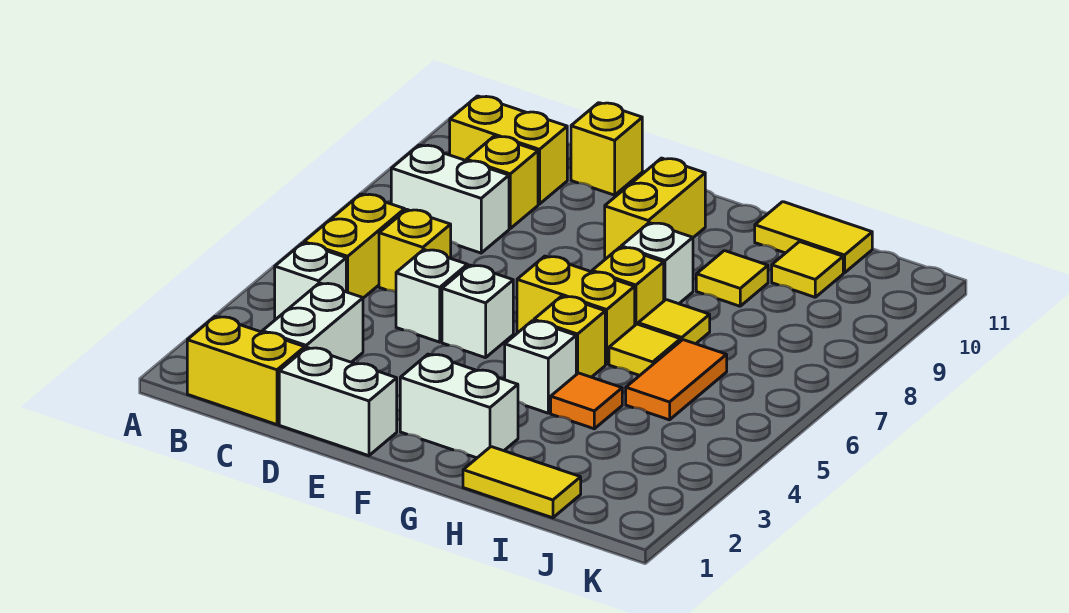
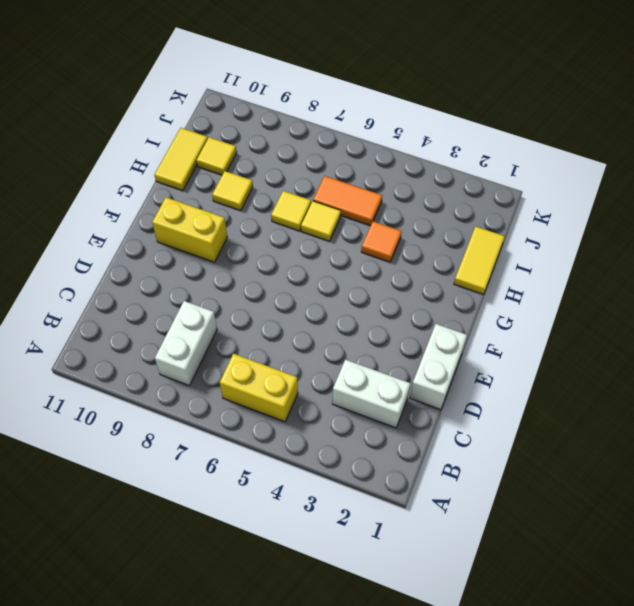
none -> yellow 1x2 brick [187,316,305,425]
none -> white 1x1 brick [275,243,346,320]
none -> yellow 1x2 brick [450,96,567,204]

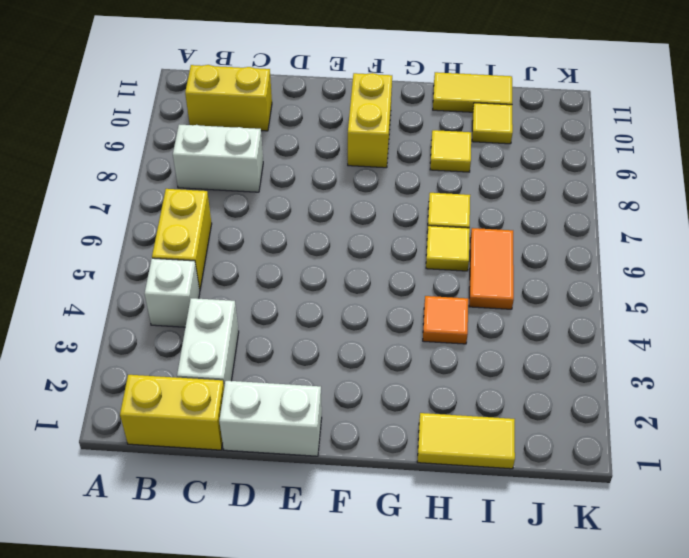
none -> yellow 1x1 brick [379,210,451,292]
none -> yellow 1x1 brick [467,136,538,228]
none -> white 1x1 brick [396,250,467,342]

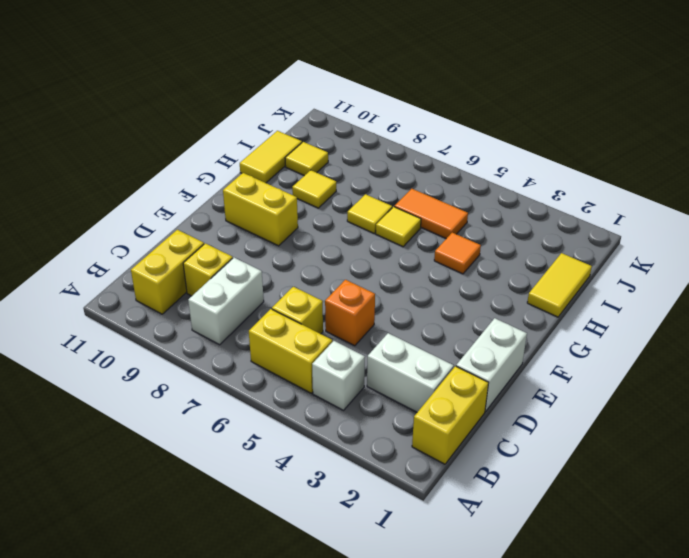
orange 1x1 brick [325,280,375,346] -> white 1x1 brick [396,250,467,342]
none -> yellow 1x1 brick [571,103,642,195]
none -> white 1x1 brick [442,265,513,358]
none -> white 1x2 brick [400,354,518,458]

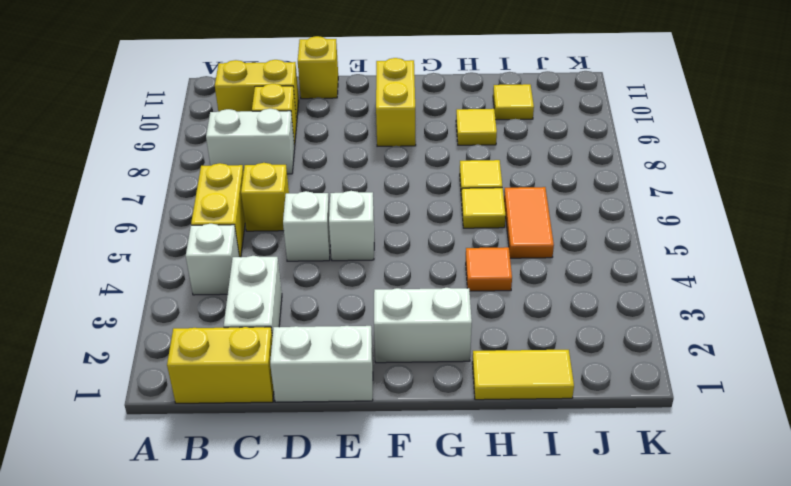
none -> yellow 1x2 brick [517,256,635,364]
none -> white 1x1 brick [505,321,576,413]
none -> yellow 1x1 brick [534,296,605,377]

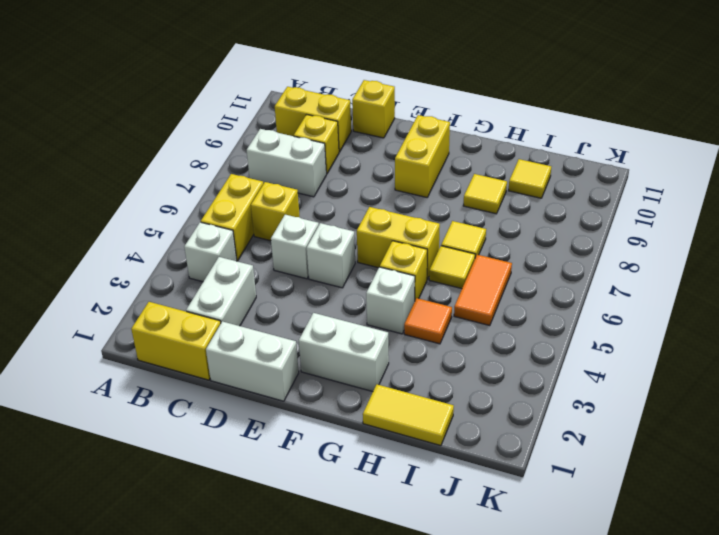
none -> yellow 1x1 brick [592,247,664,325]
none -> white 1x1 brick [621,223,693,304]
none -> yellow 1x2 tile [755,202,872,273]

